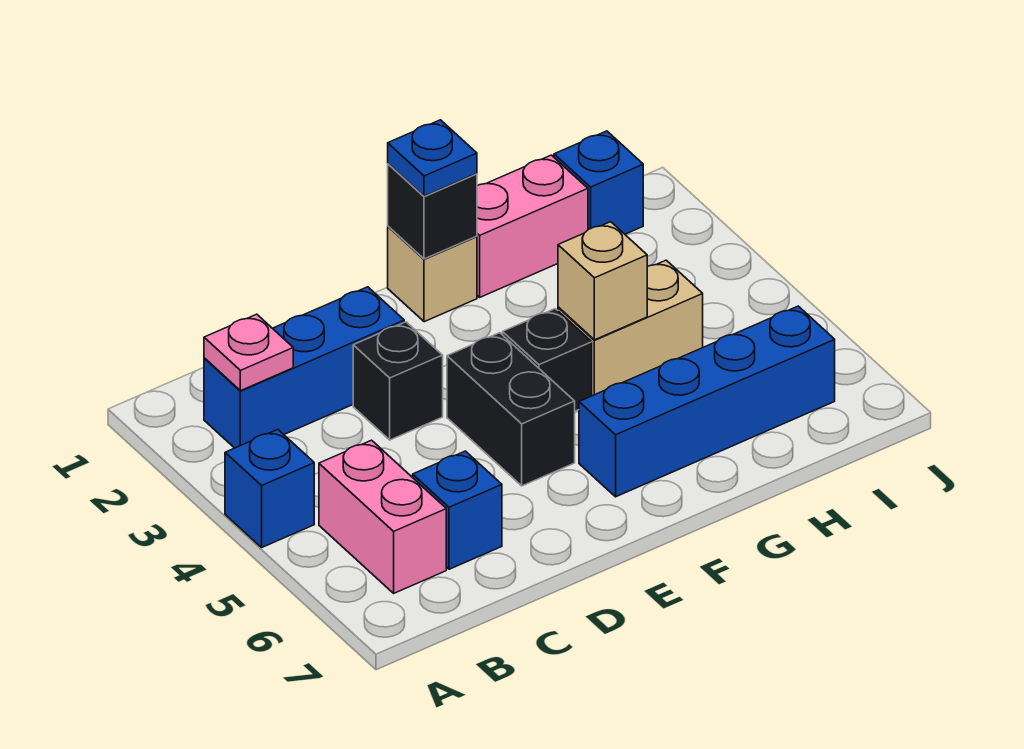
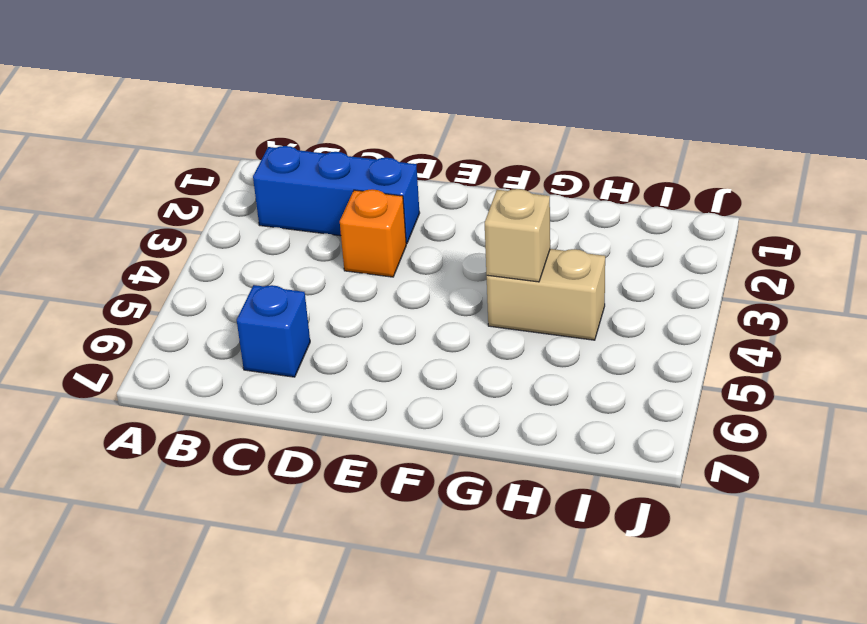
orange 1x1 brick [340,189,406,277] -> black 1x1 brick [353,322,443,440]
none -> blue 1x1 brick [225,430,314,547]
none -> pink 1x2 brick [319,440,446,593]
none -> black 1x2 brick [447,333,575,486]

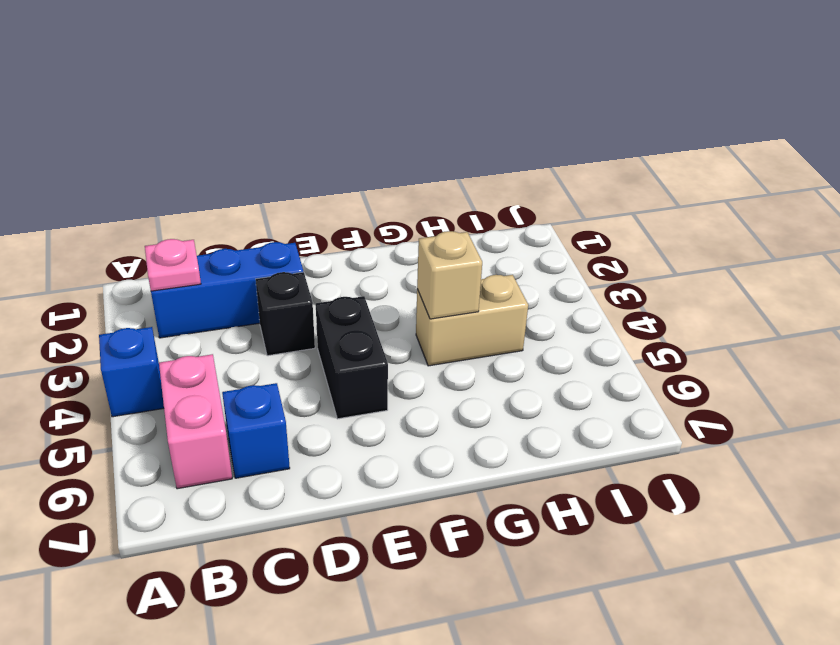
none -> tan 1x1 brick [388,227,477,322]
none -> black 1x1 brick [503,309,592,411]
none -> blue 1x4 brick [579,306,835,497]

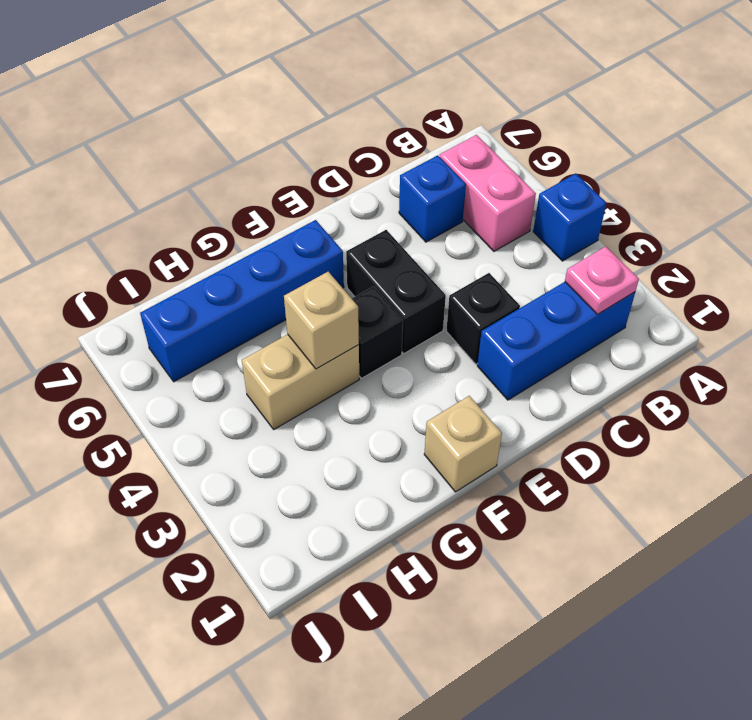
none -> pink 1x2 brick [477,155,588,297]
none -> blue 1x1 brick [554,131,643,234]
none -> black 1x1 brick [388,164,477,259]

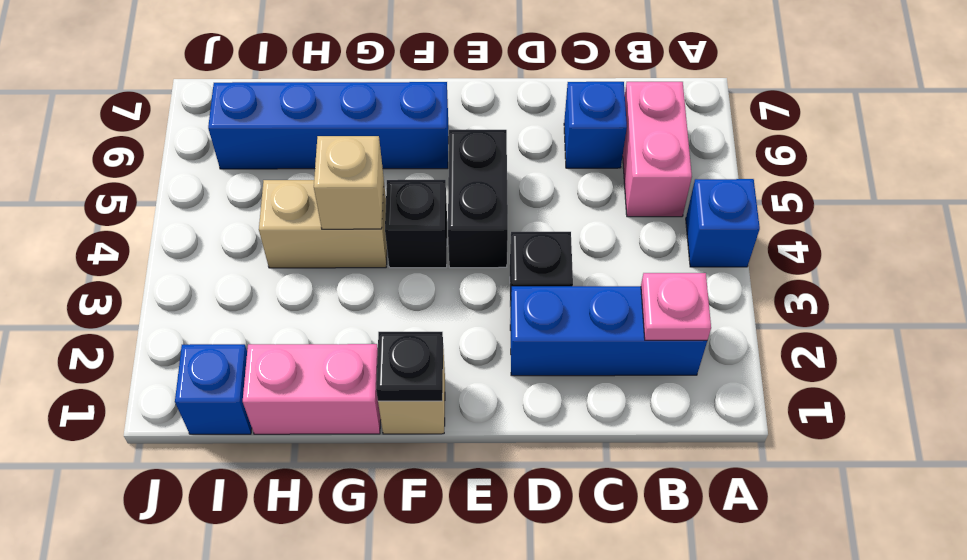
black 1x1 plate [376,332,443,401] -> black 1x1 brick [388,164,477,259]
none -> blue 1x1 plate [388,120,477,196]

